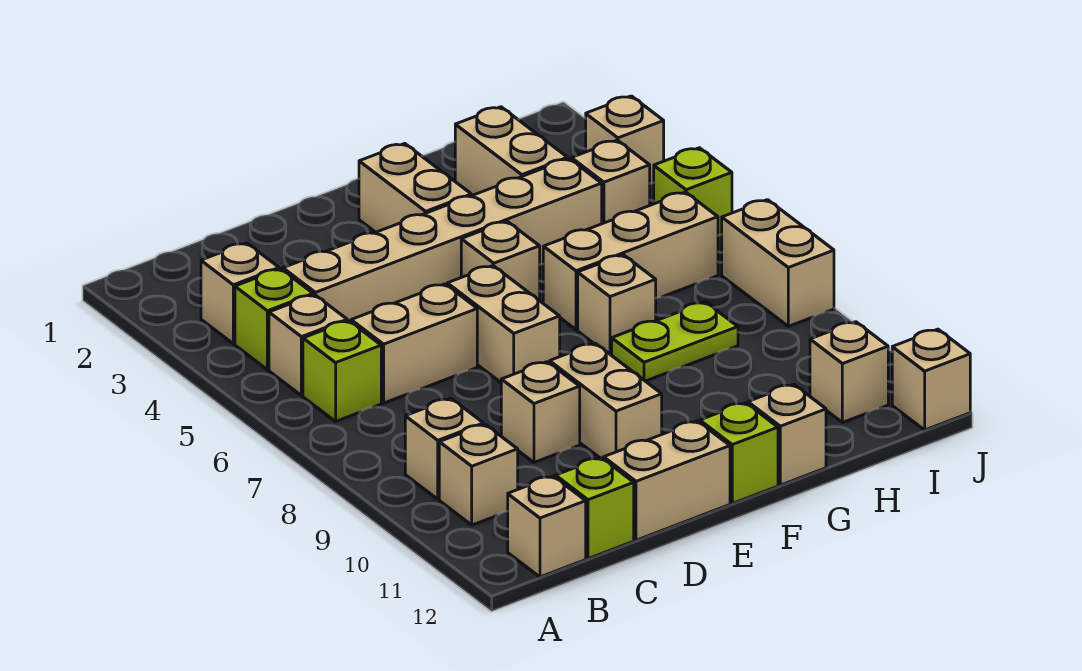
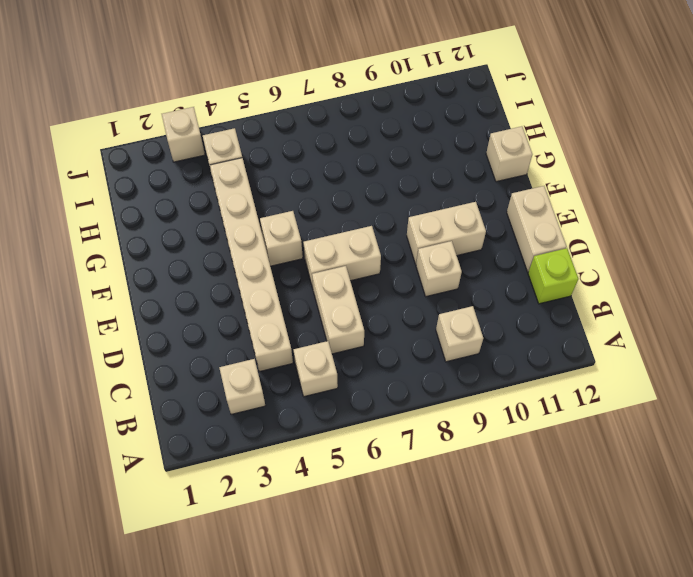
none -> lime 1x1 brick [235,269,313,370]
none -> lime 1x1 brick [303,321,381,421]
none -> tan 1x1 brick [439,424,518,525]

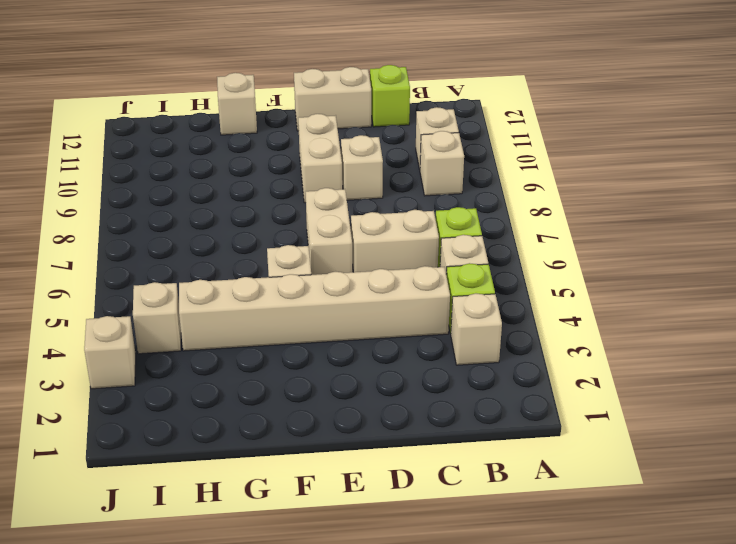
none -> tan 1x1 brick [508,476,586,577]
none -> tan 1x2 brick [359,144,471,232]
none -> lime 1x1 brick [700,403,778,503]

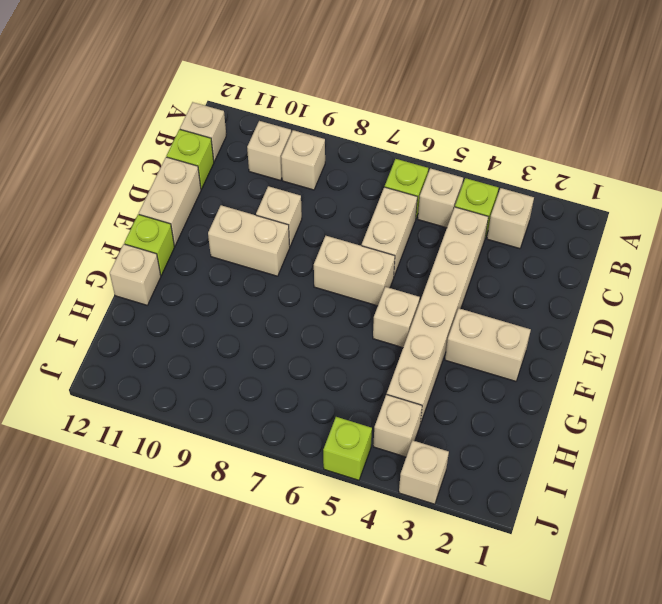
none -> tan 1x3 brick [543,192,718,330]
none -> tan 1x1 brick [578,255,656,355]
none -> lime 1x2 plate [612,302,738,381]

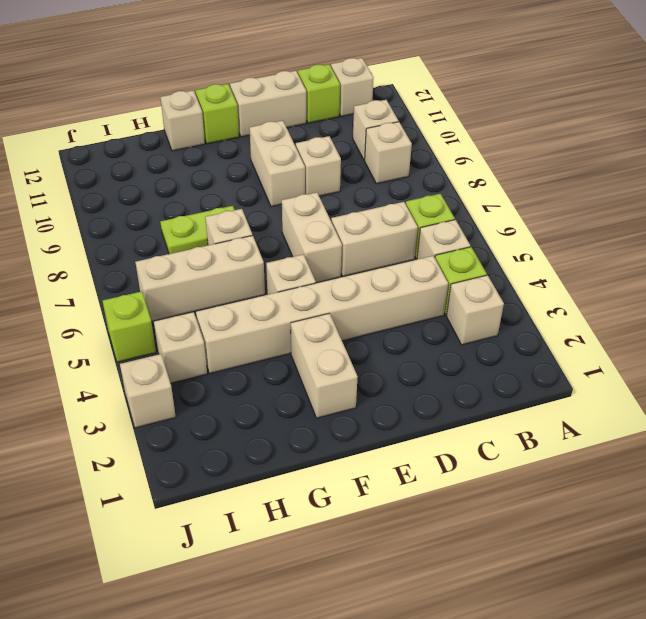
none -> tan 1x2 brick [455,107,568,196]
none -> tan 1x1 brick [810,322,888,423]
none -> tan 1x2 brick [722,200,834,326]

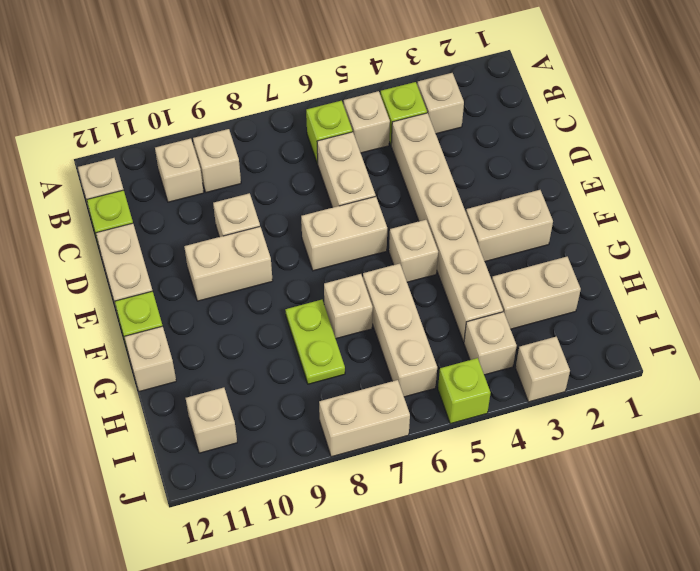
none -> tan 1x1 brick [892,329,970,430]

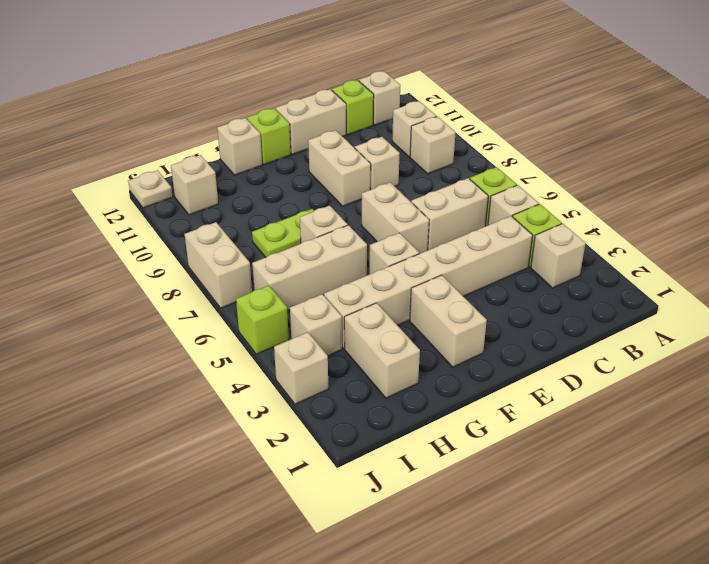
tan 1x1 plate [128,170,173,208] -> tan 1x1 brick [892,329,970,430]

